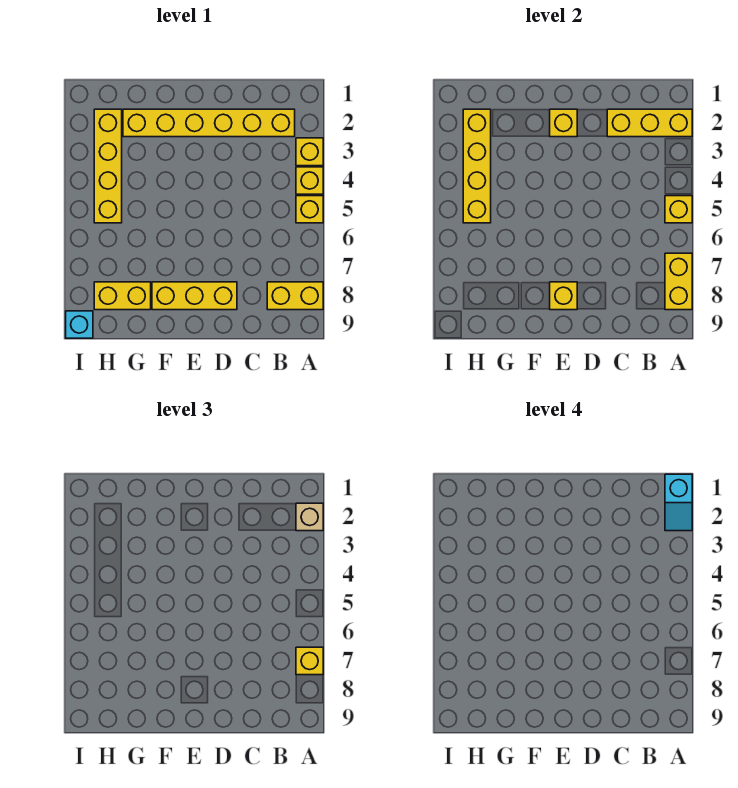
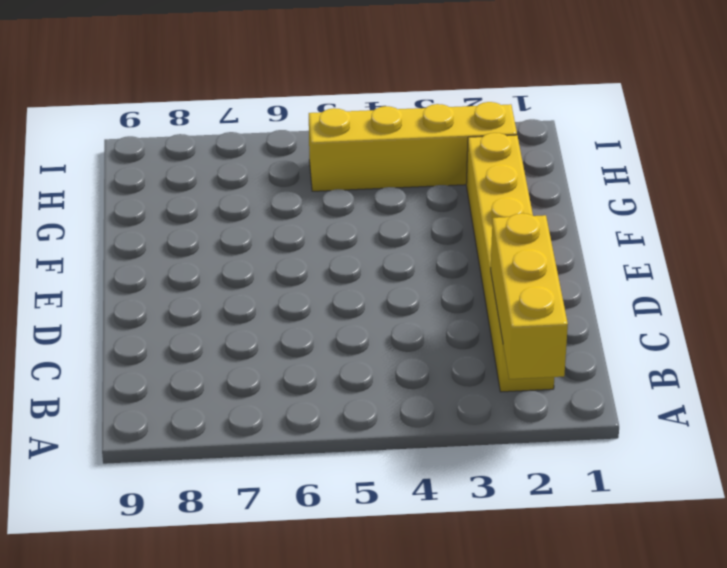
none -> yellow 1x1 brick [296,138,323,166]
none -> yellow 1x1 brick [296,167,323,194]
none -> yellow 1x1 brick [296,196,323,223]

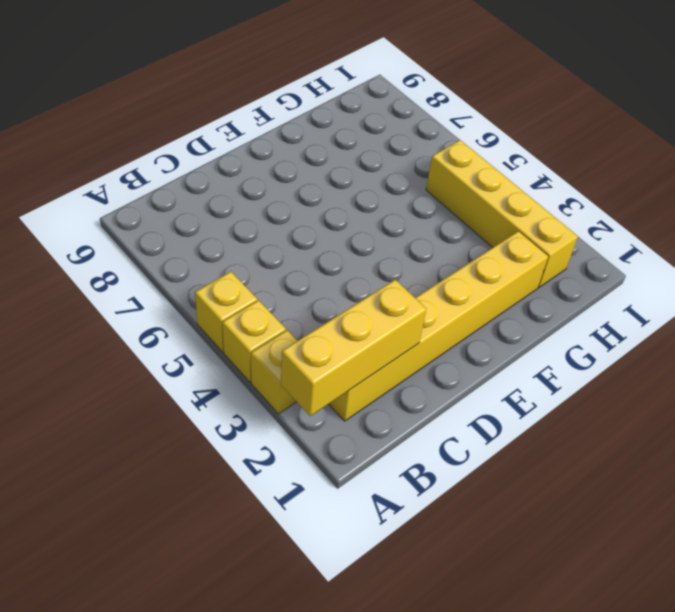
none -> yellow 1x2 brick [267,282,323,310]
none -> yellow 1x3 brick [152,282,237,310]
none -> yellow 1x2 brick [94,282,151,310]

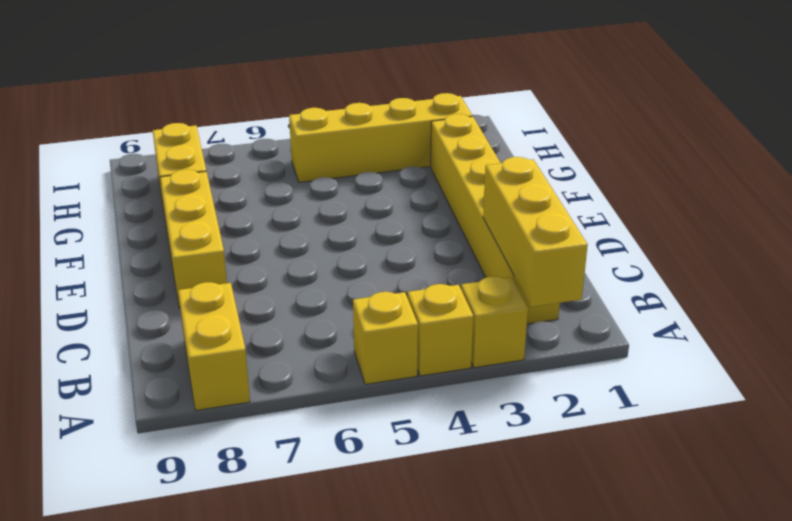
none -> cyan 1x1 brick [66,311,93,338]
none -> yellow 1x1 brick [665,196,692,223]
none -> yellow 1x2 brick [665,253,692,310]

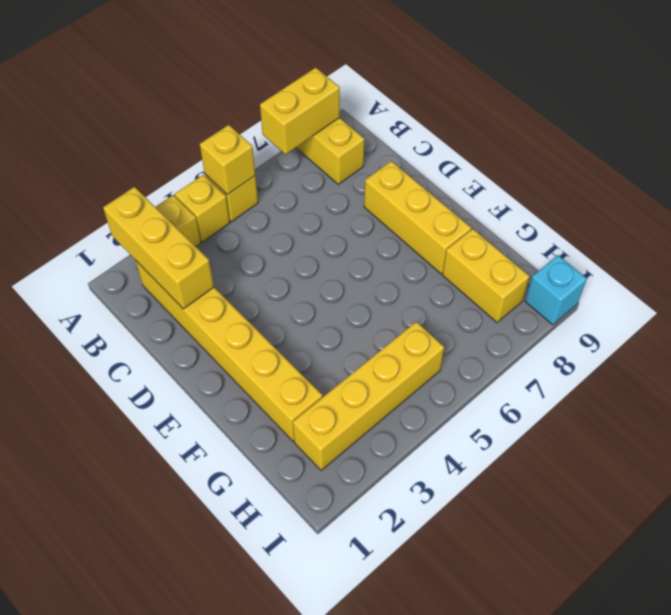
none -> yellow 1x1 brick [550,109,577,137]
none -> yellow 1x1 brick [550,282,577,310]
none -> yellow 1x4 brick [463,109,491,223]

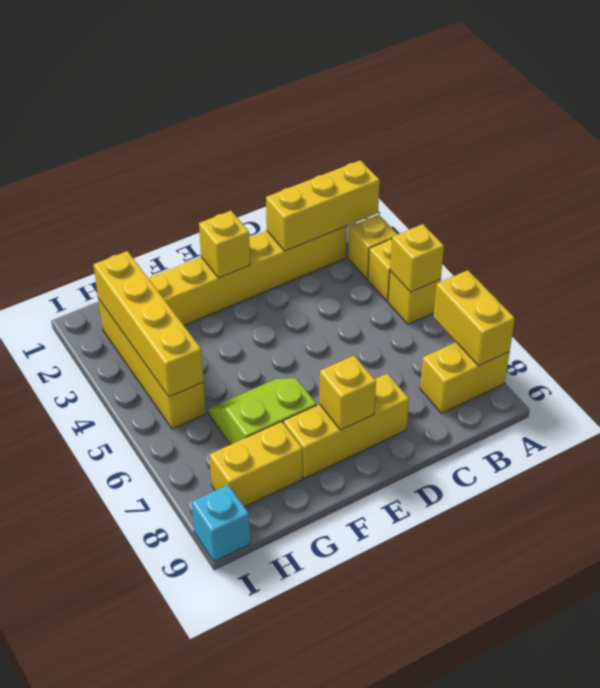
lime 2x2 slope [208,378,317,445] -> none
none -> tan 1x1 brick [296,503,323,531]
none -> yellow 1x1 brick [296,647,323,675]
none -> cyan 1x2 slope [665,474,692,531]

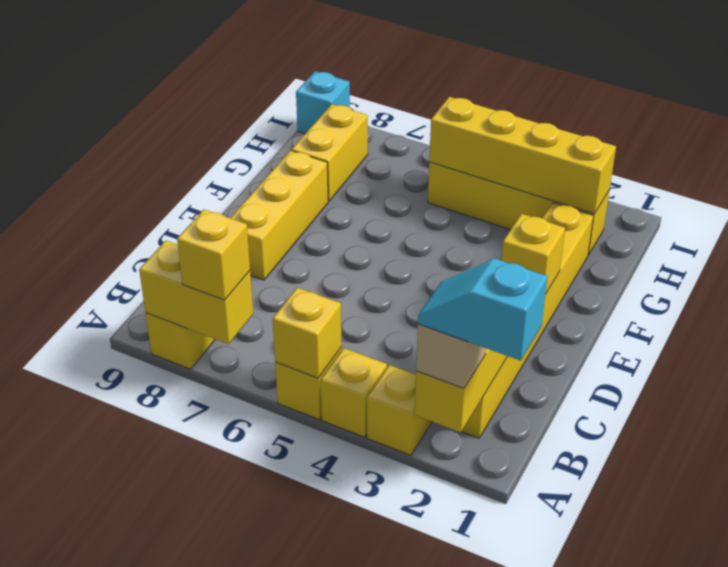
none -> yellow 1x1 brick [550,282,577,310]

